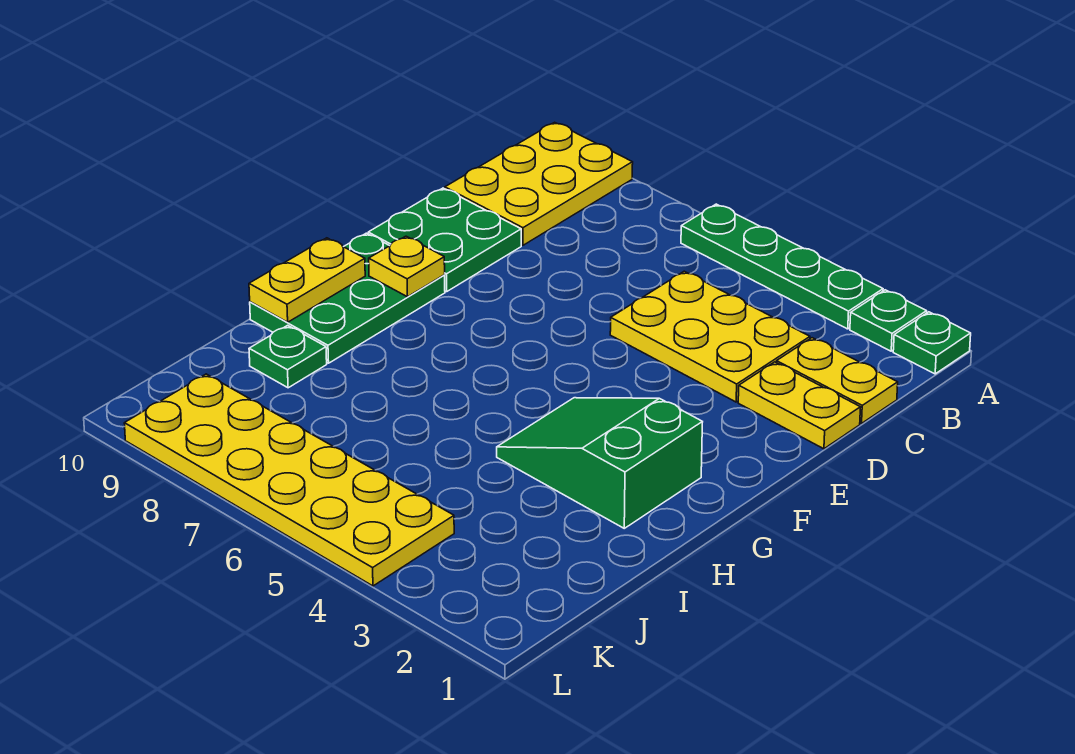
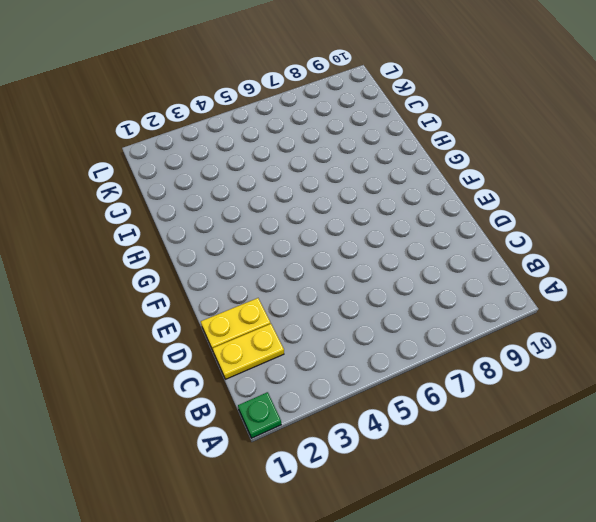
none -> green 1x1 plate [850,290,927,351]
none -> green 1x4 plate [681,204,883,329]
none -> yellow 2x3 plate [445,122,633,245]

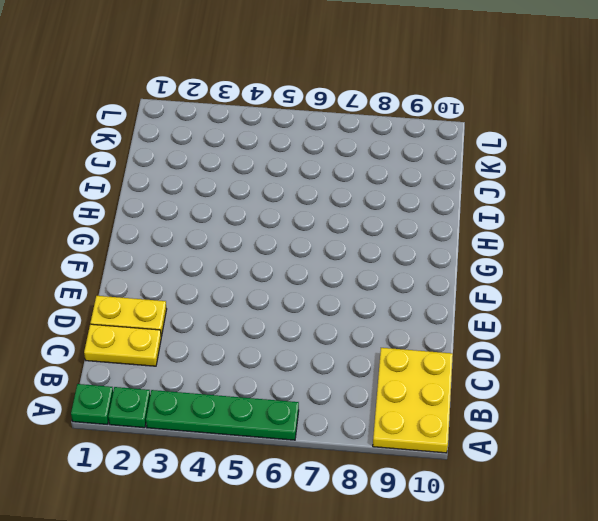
none -> yellow 2x3 plate [610,271,810,402]
none -> green 2x2 plate [368,188,521,292]
none -> green 2x3 plate [250,233,445,363]

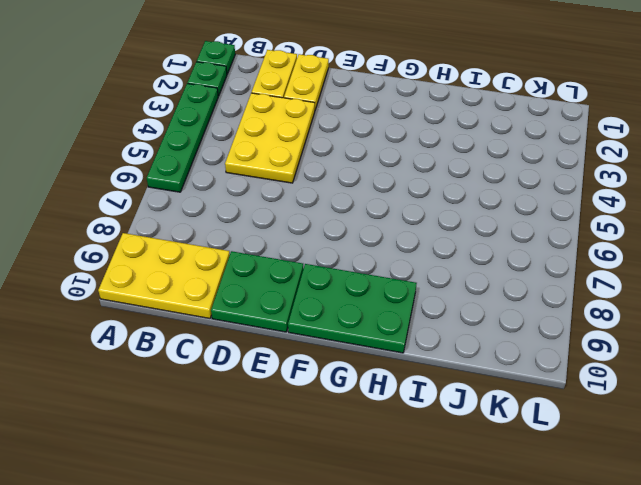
none -> green 2x3 slope [497,398,702,528]
none -> green 1x1 plate [249,325,327,388]
none -> yellow 2x6 plate [124,374,454,586]

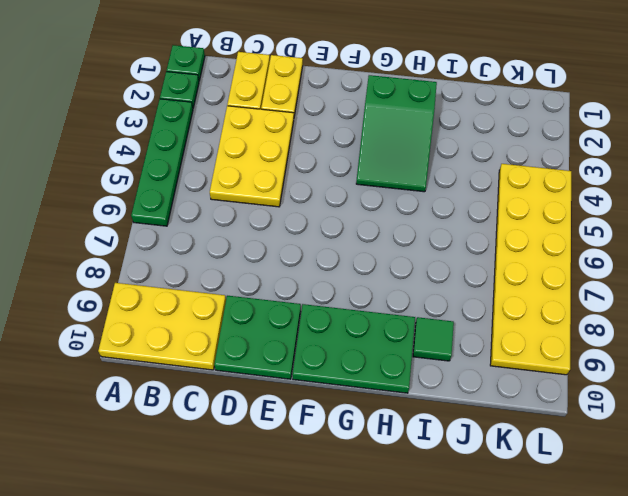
green 1x1 tile [413,317,454,361] -> green 1x1 plate [249,325,327,388]
none -> yellow 1x1 plate [369,236,445,297]
none -> yellow 1x2 plate [249,238,365,322]

